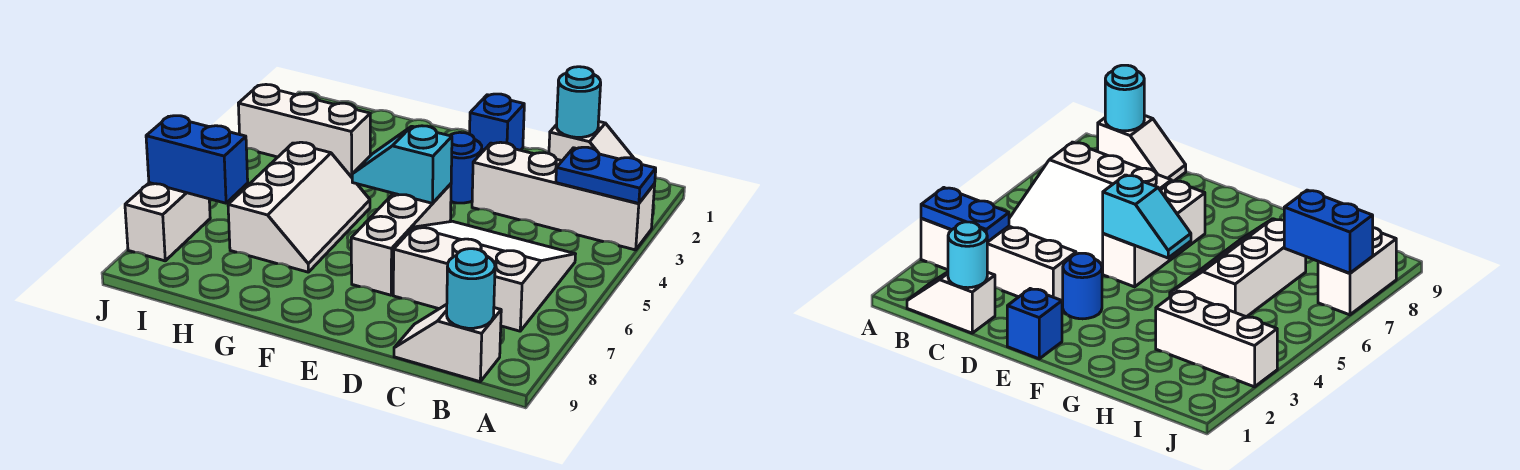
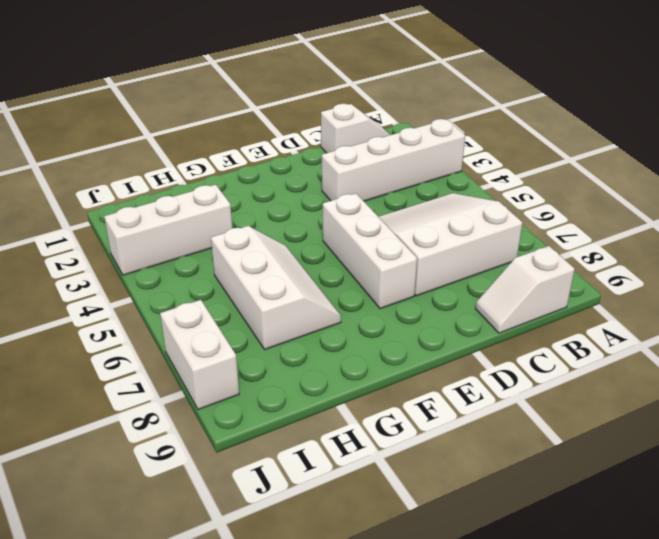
none -> blue 1x1 brick [470,94,524,152]
none -> blue 1x1 round brick [450,132,482,203]
none -> blue 1x2 plate [556,147,656,203]

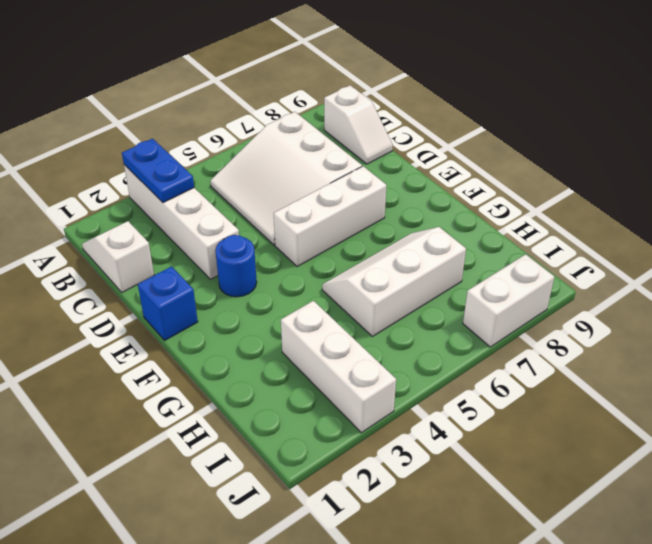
none -> cyan 1x1 round brick [447,249,495,328]
none -> cyan 1x1 round brick [556,67,601,137]
none -> cyan 1x2 slope [352,126,452,203]

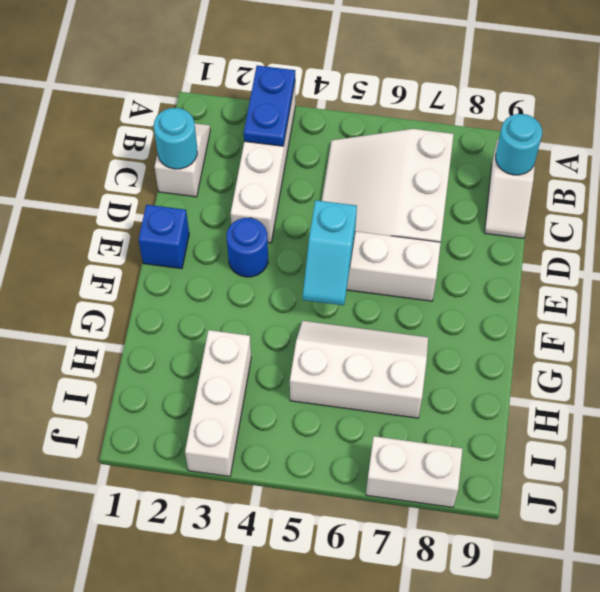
none -> blue 1x2 brick [146,116,248,203]

